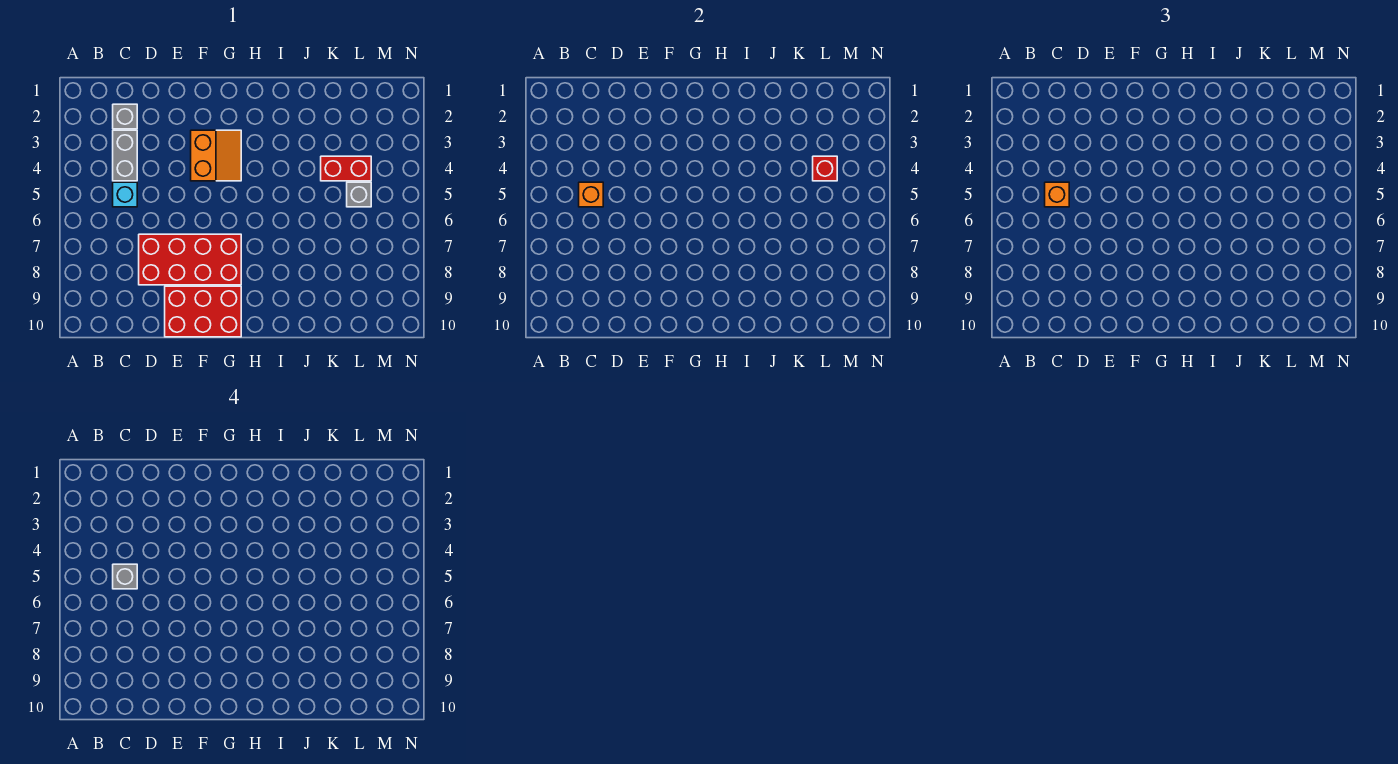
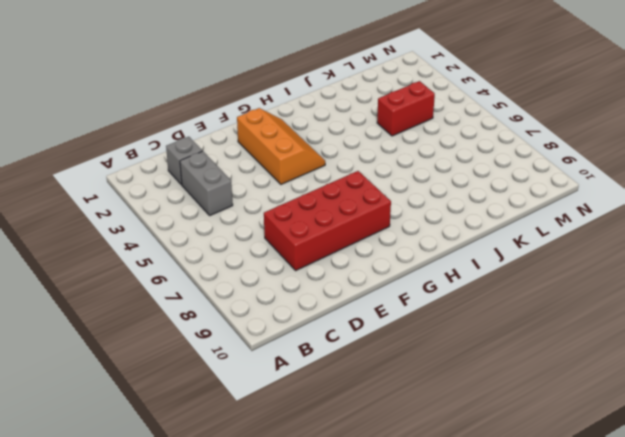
orange 2x3 slope [237,108,325,184] -> orange 2x2 slope [191,130,241,181]
none -> cyan 1x1 brick [113,182,137,207]
none -> red 2x3 brick [165,286,241,337]
none -> grey 1x1 brick [347,182,371,207]

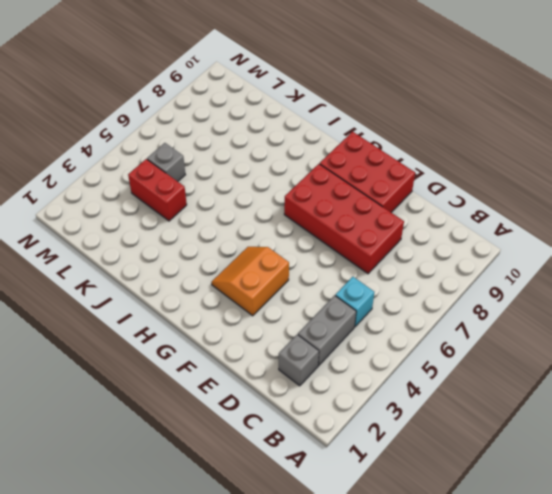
none -> orange 1x1 brick [579,182,603,207]
none -> red 1x1 brick [813,156,837,181]
none -> orange 1x1 brick [1045,182,1069,207]

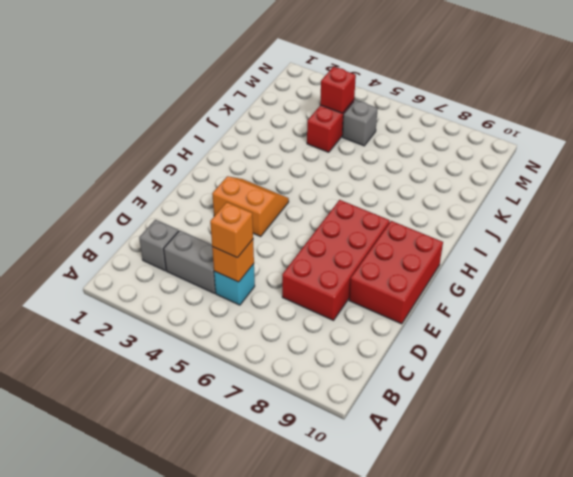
none -> grey 1x1 brick [113,564,137,589]

